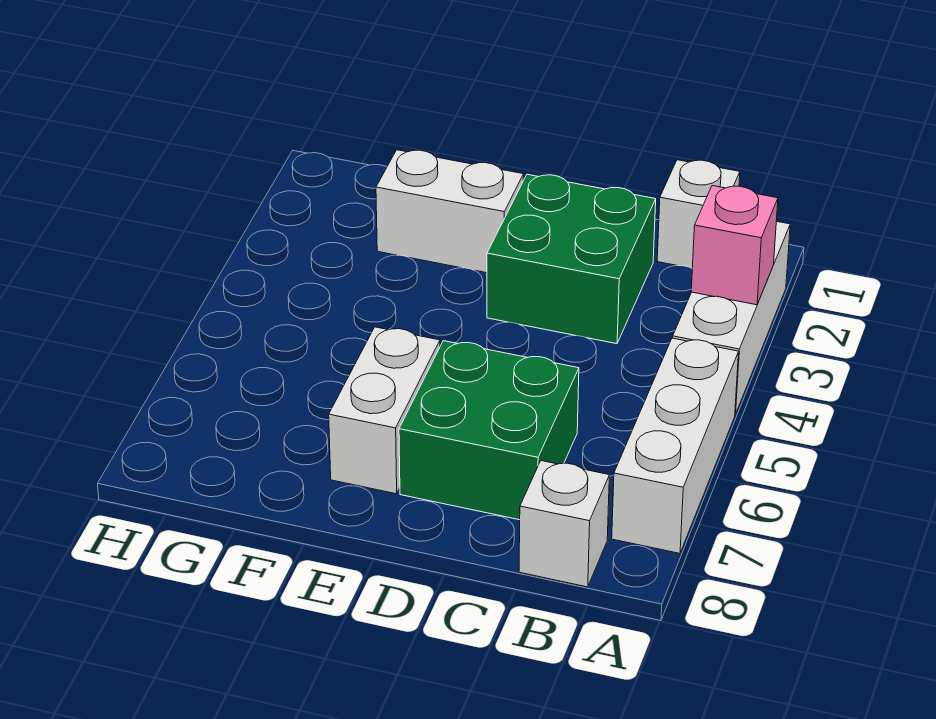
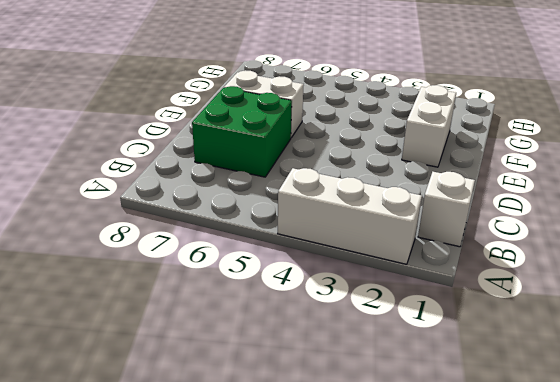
none -> white 1x3 brick [612,338,739,553]
none -> white 1x1 brick [519,461,609,587]

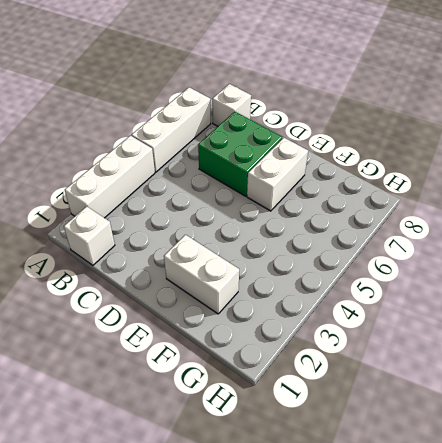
none -> green 2x2 brick [487,174,656,344]
none -> pink 1x1 brick [691,186,778,305]

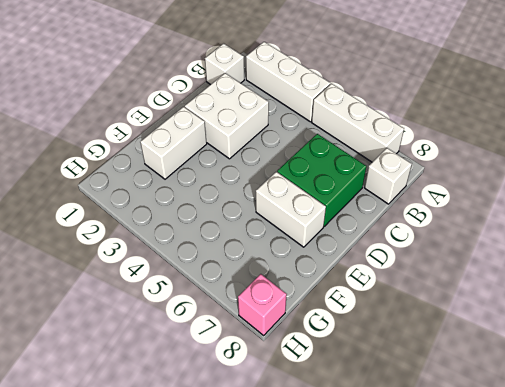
white 2x2 brick [185,73,269,159] -> green 2x2 brick [487,174,656,344]
pink 1x1 brick [238,274,287,335] -> pink 1x1 brick moved to [691,186,778,305]

